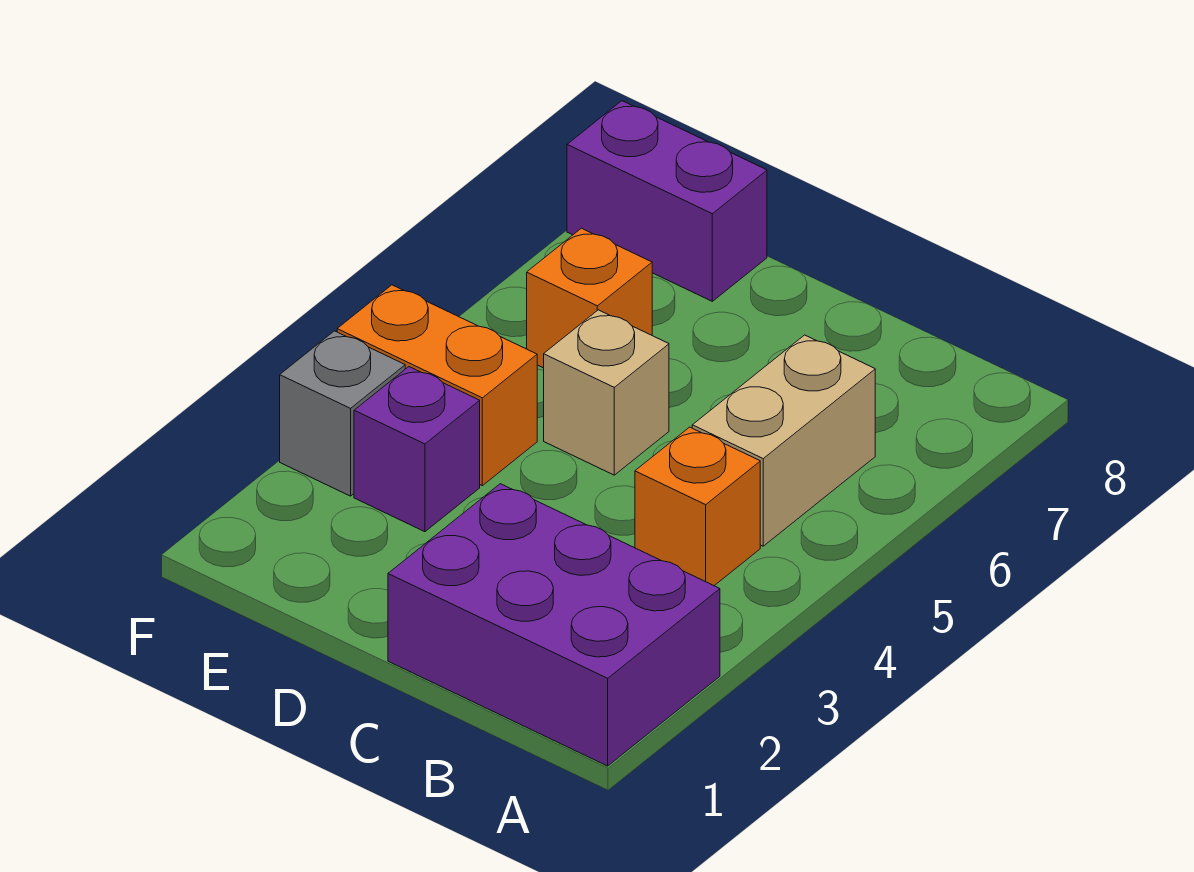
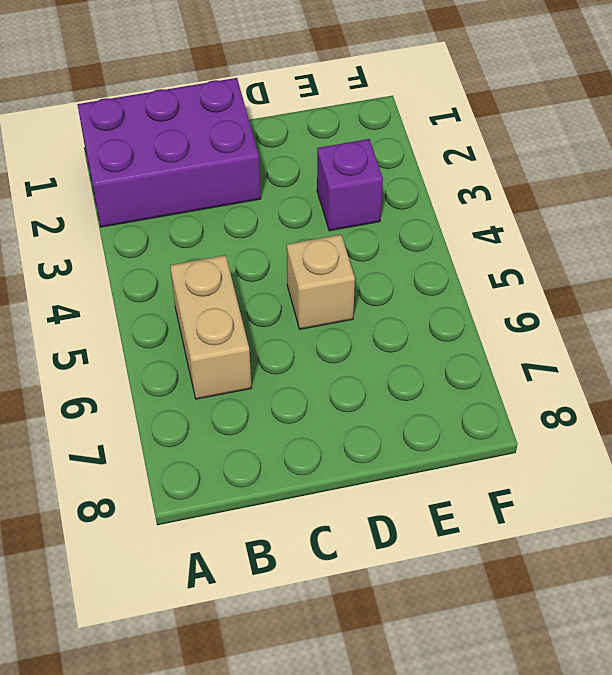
none -> orange 1x1 brick [635,427,760,586]
none -> orange 1x2 brick [337,285,537,486]

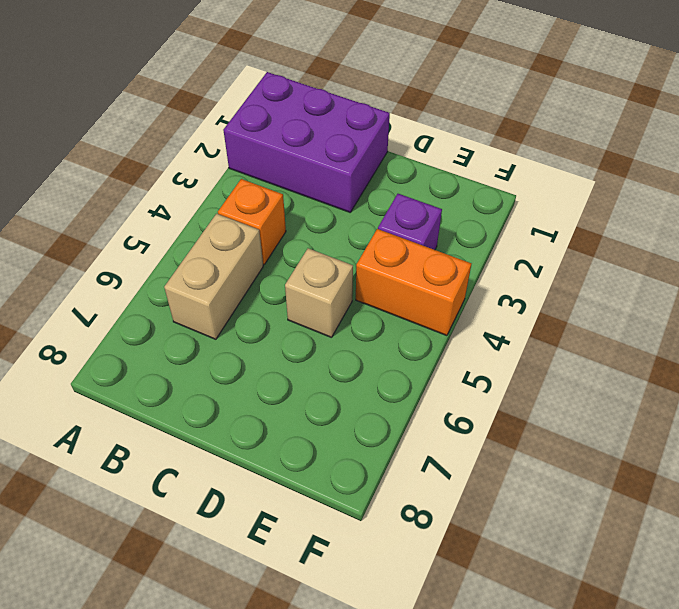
none -> orange 1x1 brick [527,228,652,368]
none -> purple 1x2 brick [567,101,767,301]

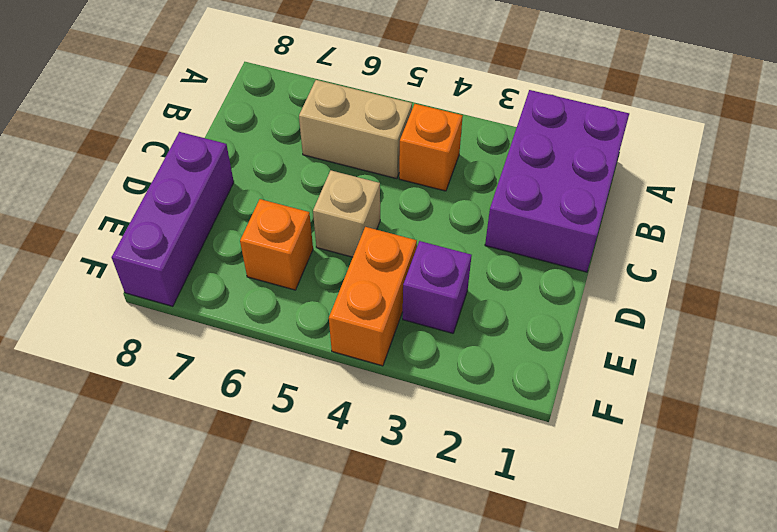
purple 1x3 brick [112,132,234,306] -> purple 1x2 brick [567,101,767,301]
none -> grey 1x1 brick [280,331,405,496]

